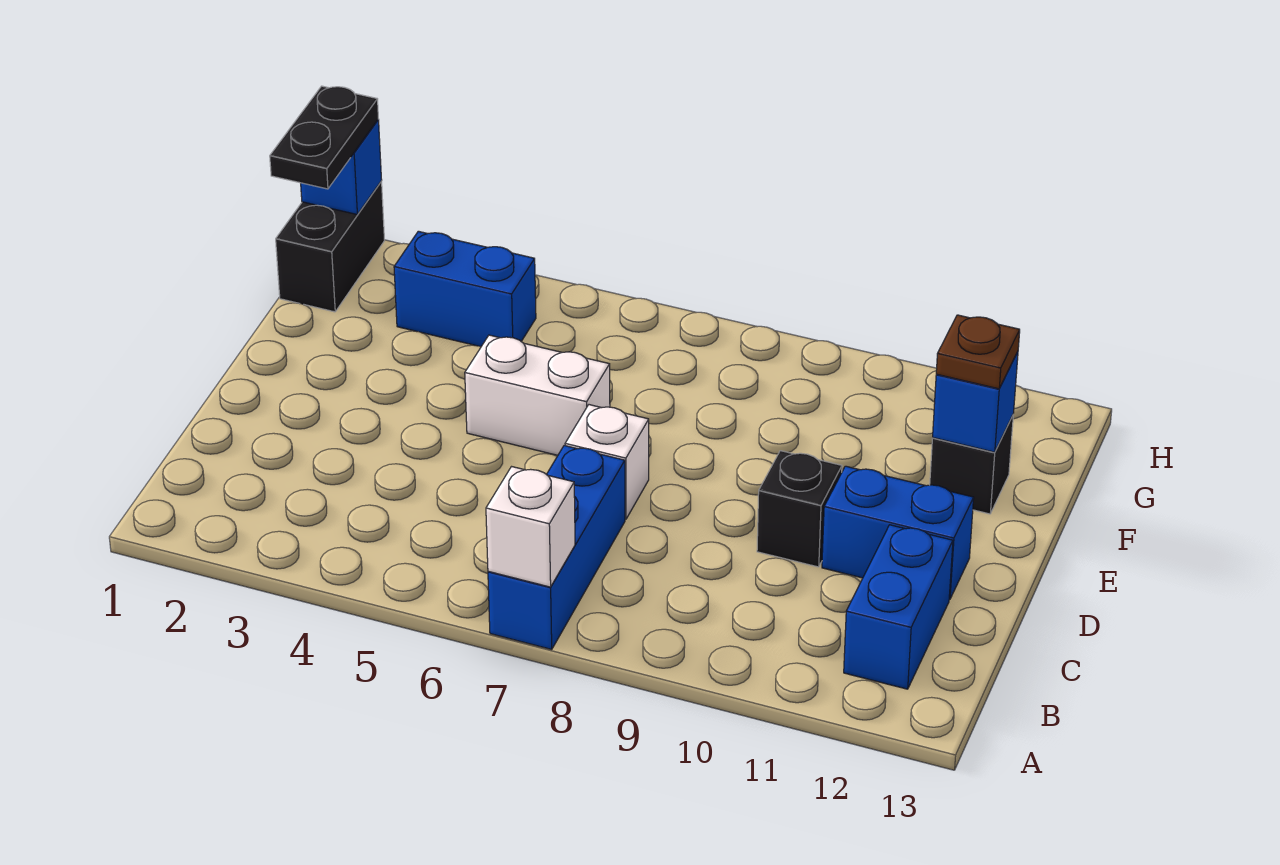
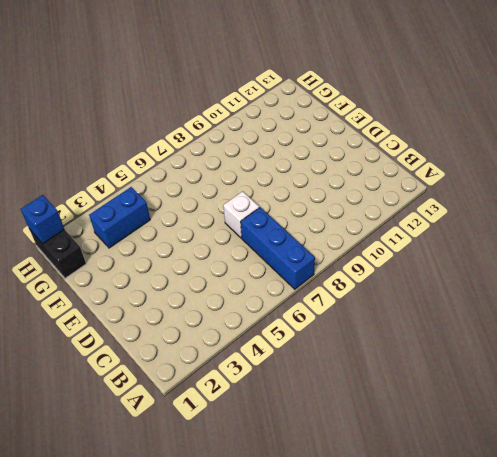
none -> blue 1x2 brick [844,525,953,689]
none -> black 1x1 brick [757,451,842,567]
none -> blue 1x2 brick [822,466,974,600]

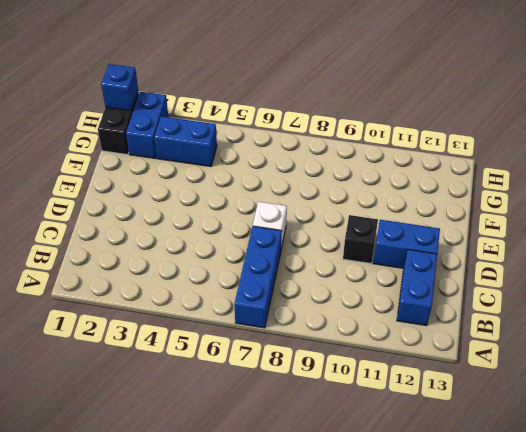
blue 1x2 brick [126,91,168,158] -> none
none -> white 1x2 brick [465,335,610,455]
none -> black 1x1 brick [930,416,1013,514]
none -> white 1x1 brick [486,467,575,587]

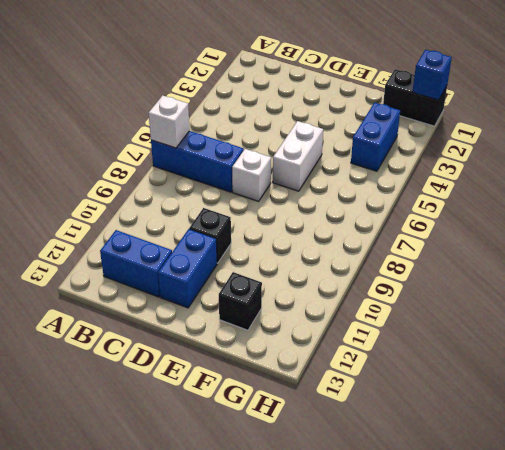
none -> blue 1x1 brick [933,352,1018,452]
none -> brown 1x1 plate [936,315,1020,389]
none -> black 1x2 plate [270,86,378,189]

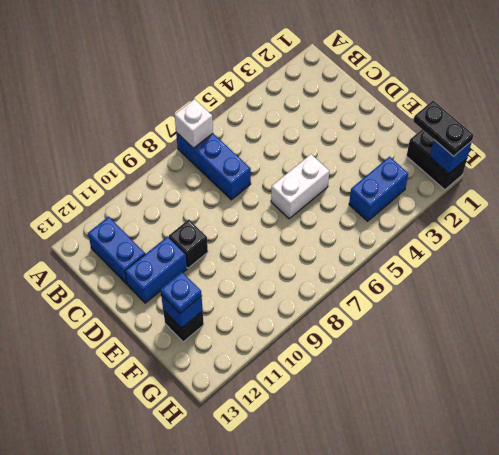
blue 1x1 plate [160,272,202,313] -> brown 1x1 plate [936,315,1020,389]
none -> white 1x1 brick [565,405,649,519]

